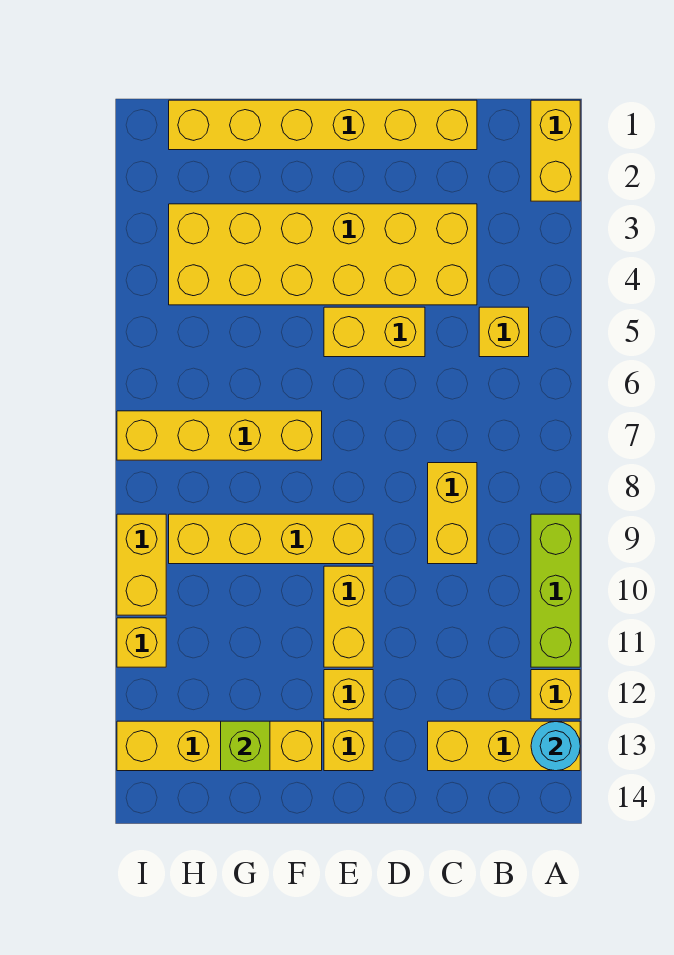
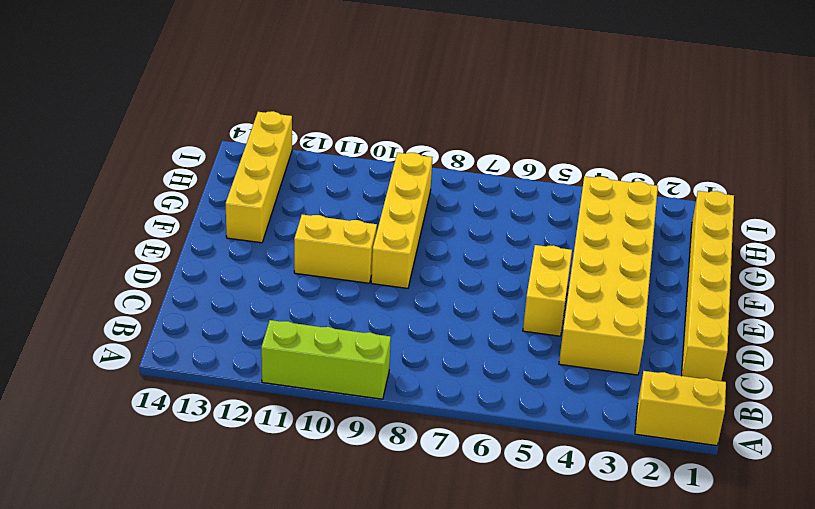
none -> yellow 1x1 brick [531,670,580,719]
none -> yellow 1x3 brick [428,721,580,771]
none -> yellow 1x1 brick [479,307,529,357]

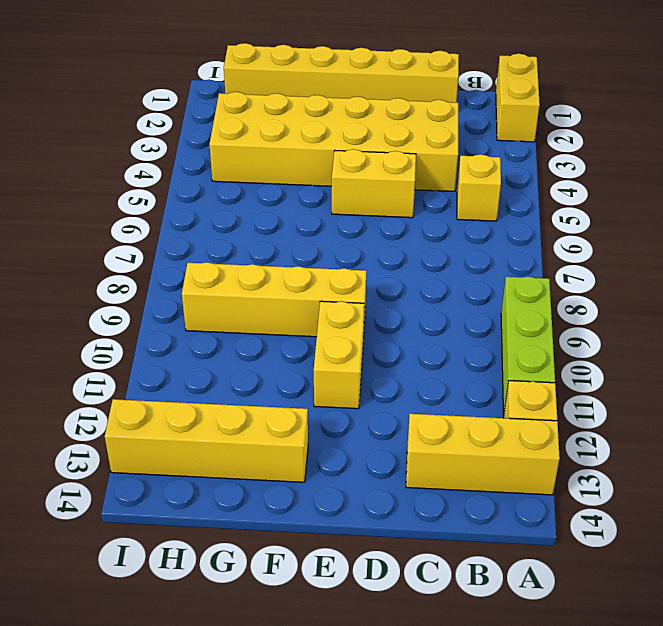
none -> yellow 1x2 brick [428,463,477,564]
none -> yellow 1x1 brick [324,670,373,719]
none -> yellow 1x1 brick [324,721,373,771]

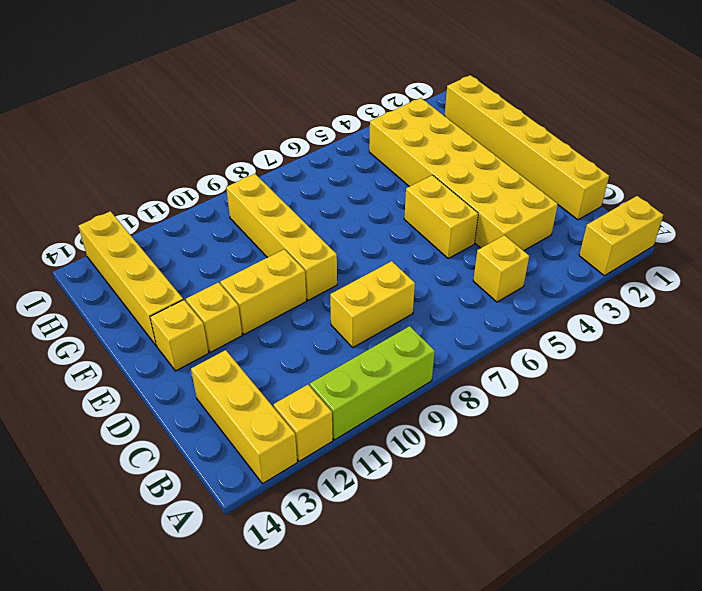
none -> yellow 1x4 brick [117,411,322,460]
none -> yellow 1x2 brick [117,514,166,615]
none -> yellow 1x1 brick [117,618,166,667]

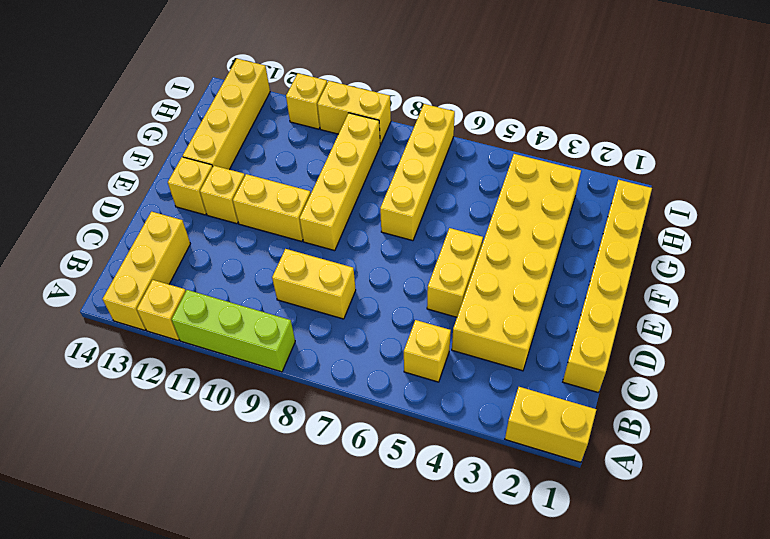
none -> cyan 1x1 round brick [531,722,580,771]
none -> lime 1x1 brick [221,721,270,771]

